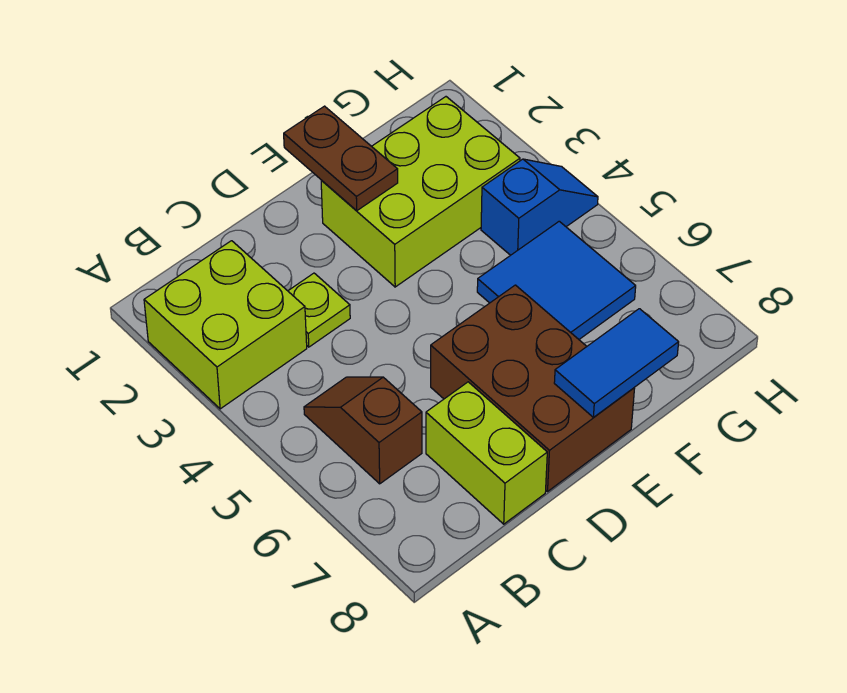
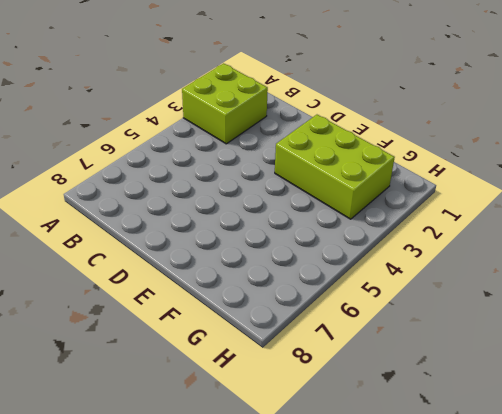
none -> brown 1x2 slope [304,377,422,484]
none -> lime 1x1 plate [288,273,350,347]

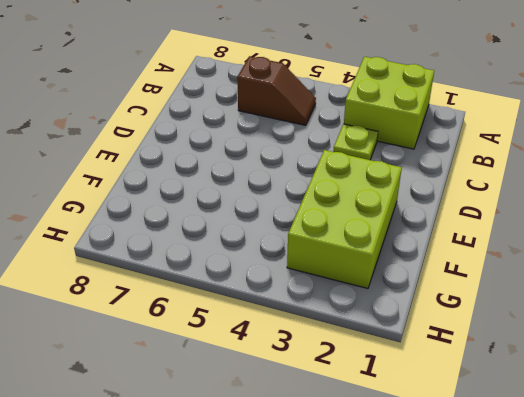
none -> lime 1x2 brick [426,382,547,524]
none -> brown 2x3 brick [431,285,635,492]

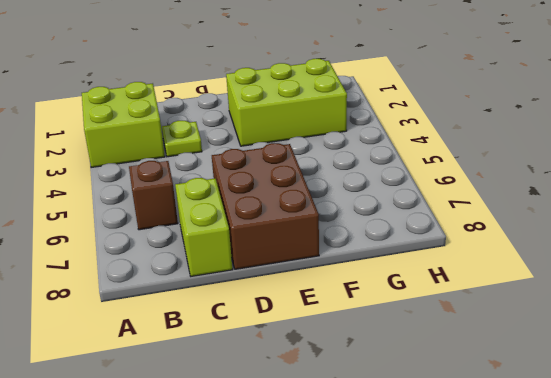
none -> blue 2x2 tile [477,221,636,339]
none -> blue 1x2 slope [481,159,598,255]

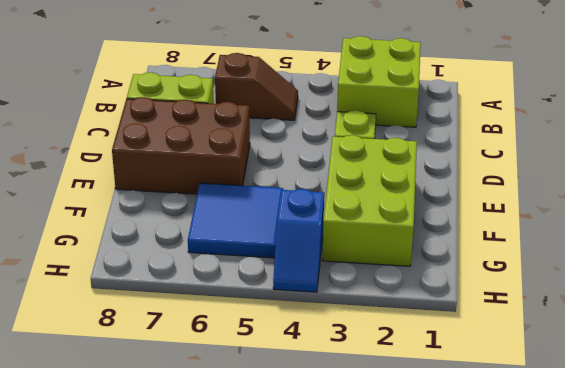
none -> brown 1x2 plate [284,106,398,211]
none -> blue 1x2 tile [554,309,679,417]

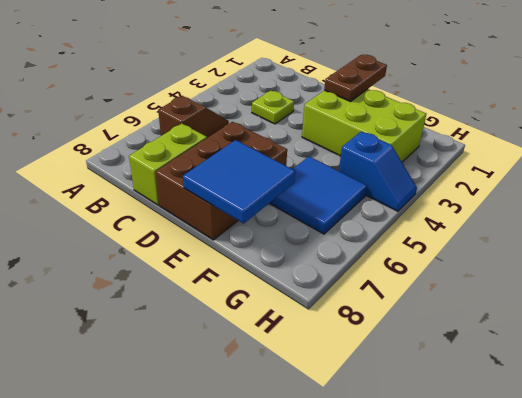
blue 2x2 tile [183,140,295,223] -> blue 1x2 tile [554,309,679,417]
none -> lime 2x2 brick [144,241,307,409]

